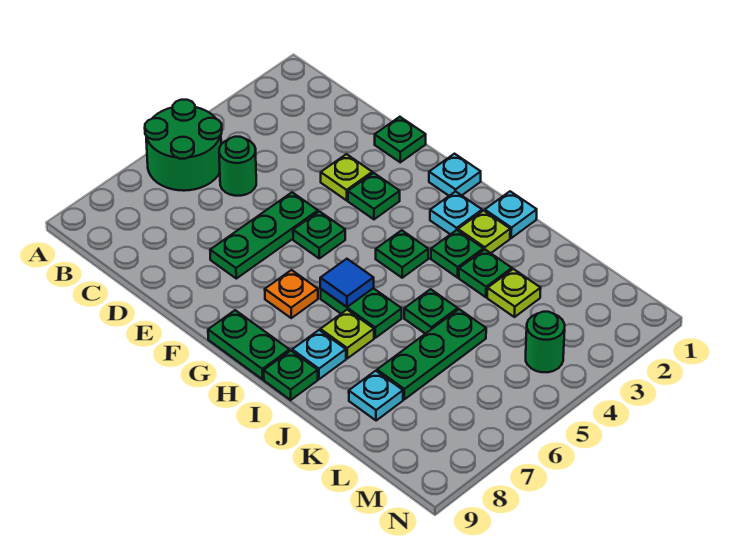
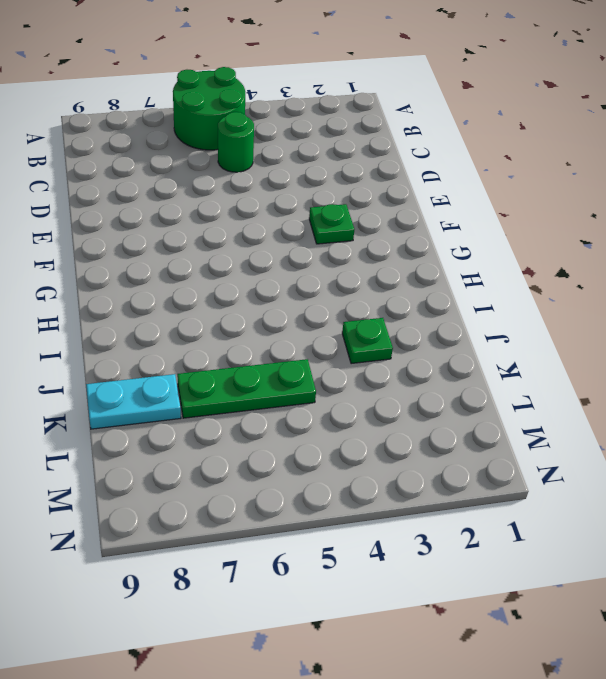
cyan 1x2 plate [86,374,181,429] -> cyan 1x1 plate [349,371,403,421]
none -> green 1x1 plate [375,117,426,162]
none -> lime 1x1 plate [321,154,372,200]
none -> green 1x3 plate [210,192,318,279]

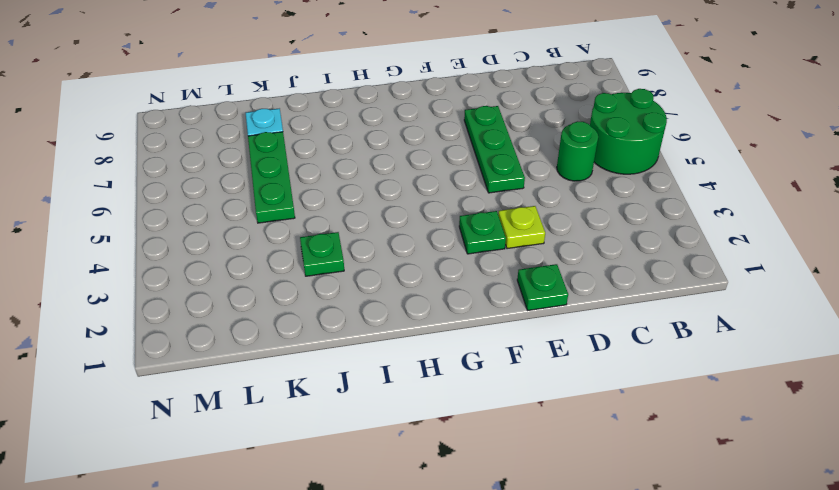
none -> green 1x1 plate [293,211,345,258]
none -> cyan 1x1 plate [429,154,481,196]
none -> orange 1x1 plate [265,270,318,318]

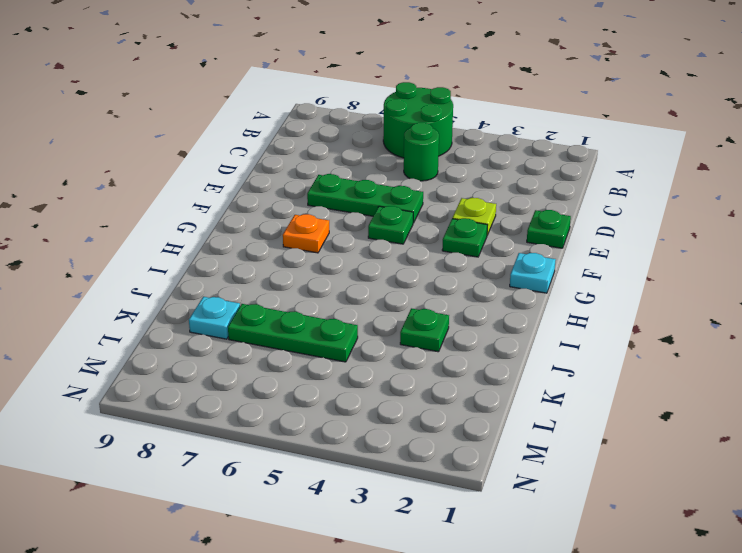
none -> green 1x2 plate [208,310,289,379]
none -> cyan 1x1 plate [430,191,482,234]
none -> green 1x1 plate [376,230,428,278]

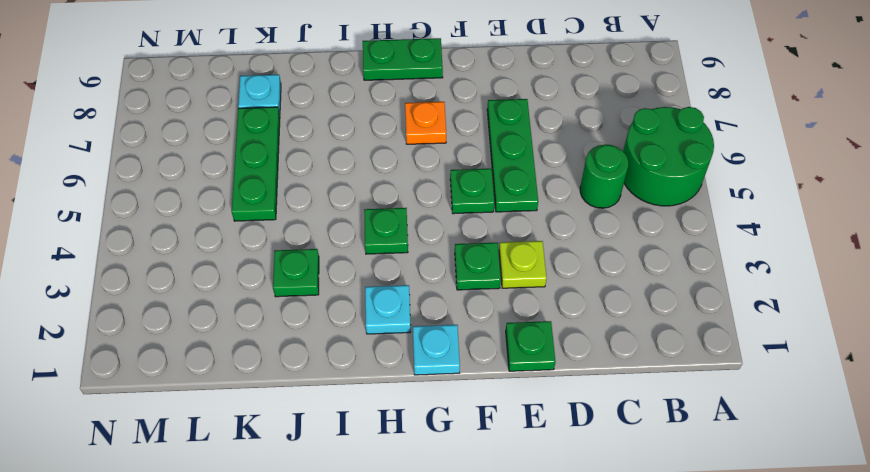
none -> green 1x2 plate [321,288,402,338]
none -> cyan 1x1 plate [485,191,537,238]
none -> lime 1x1 plate [458,211,510,253]

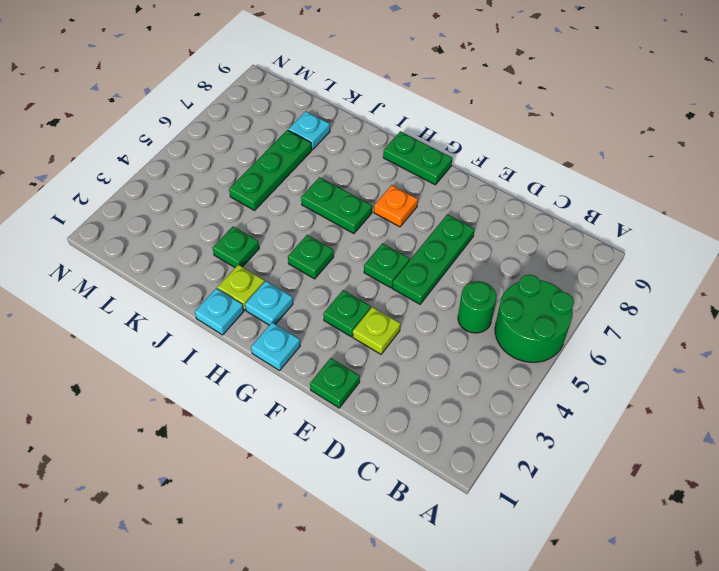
none -> green 1x1 plate [431,230,483,278]
none -> lime 1x1 plate [320,310,374,358]
none -> cyan 1x1 plate [292,330,346,379]

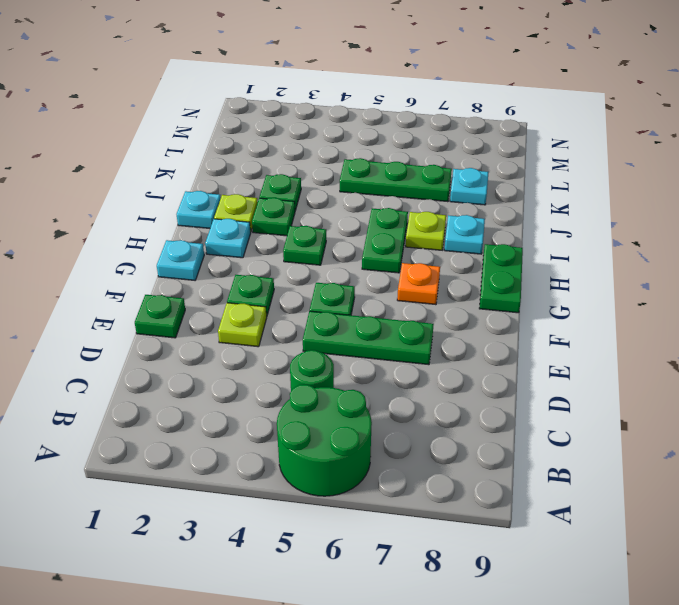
none -> green 1x1 plate [264,351,318,400]
none -> green 1x1 plate [404,289,458,334]
none -> lime 1x1 plate [487,269,541,317]

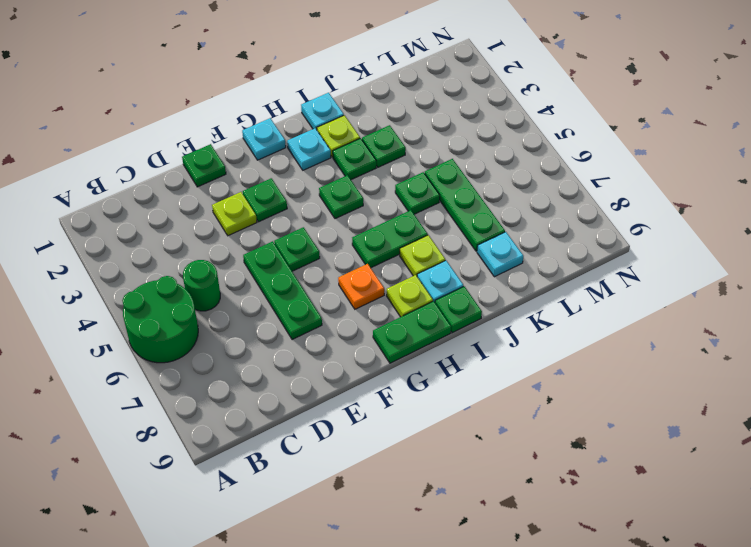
lime 1x1 plate [387,275,433,317] -> lime 1x1 plate moved to [487,269,541,317]
none -> green 1x1 round brick [526,312,565,372]
none -> blue 1x1 tile [320,259,374,307]

